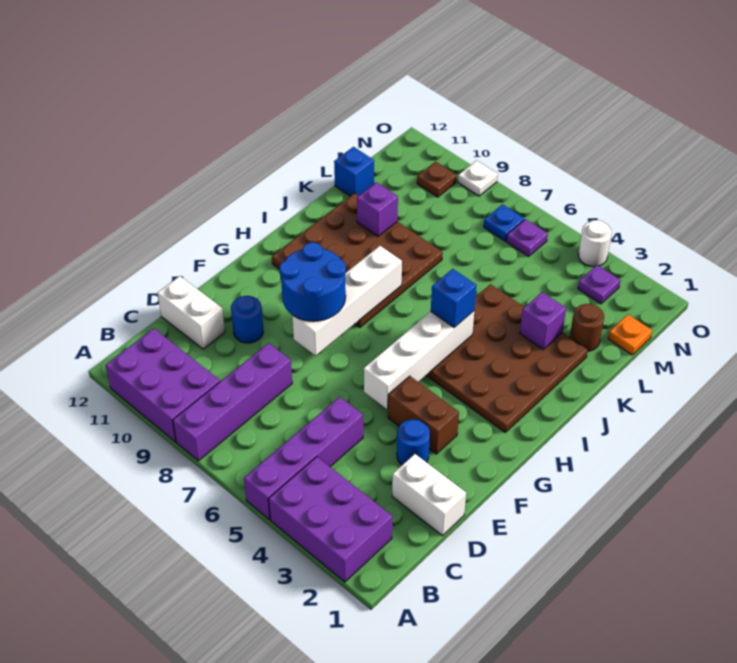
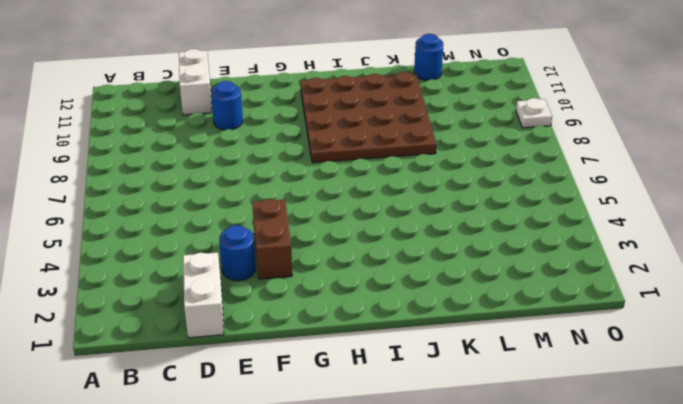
blue 1x1 round brick [414,34,443,80] -> blue 1x1 brick [334,147,374,196]
none -> purple 2x3 brick [269,457,392,582]
none -> purple 1x4 brick [244,397,363,520]
none -> purple 1x4 brick [173,343,292,461]

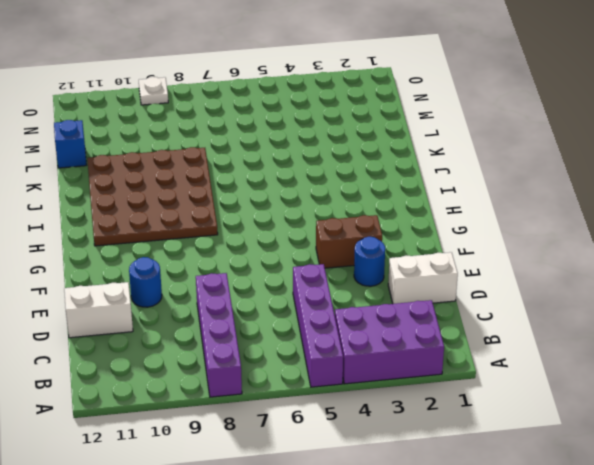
none -> purple 2x3 brick [106,328,220,442]
none -> brown 4x4 plate [426,284,588,432]
none -> brown 1x1 round brick [570,304,604,351]

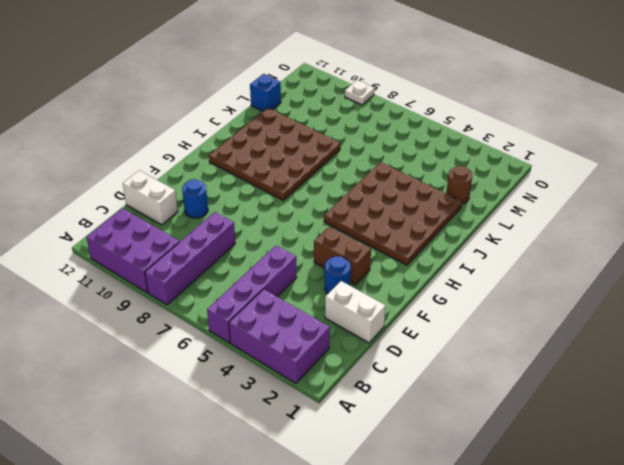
none -> orange 1x1 plate [608,315,652,355]
none -> purple 1x1 plate [578,265,620,304]
none -> purple 1x1 plate [507,219,548,256]

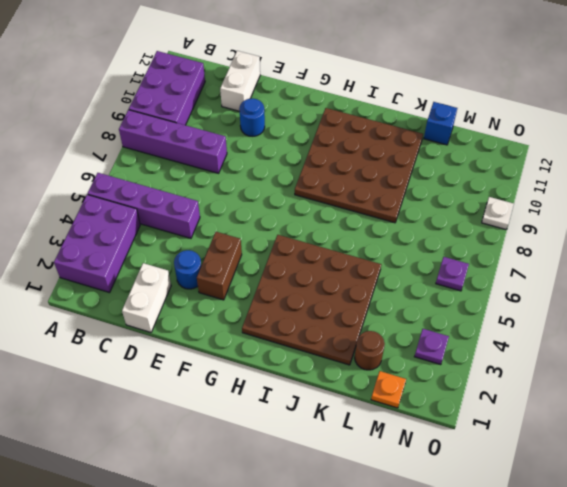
none -> blue 1x1 plate [484,204,524,241]
none -> brown 1x1 plate [417,162,456,197]
none -> white 1x1 round brick [578,220,612,267]

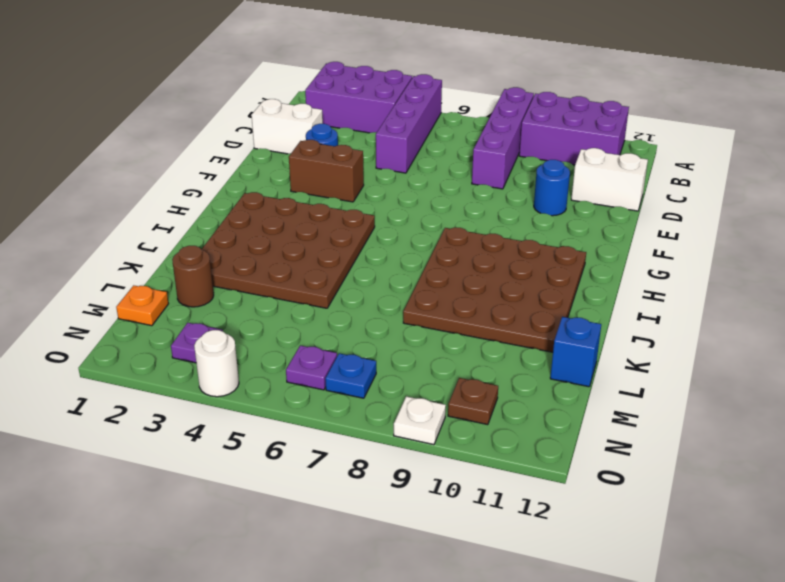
none -> white 1x4 brick [364,311,474,409]
none -> white 1x4 brick [292,246,402,356]
none -> purple 1x1 brick [520,292,566,349]

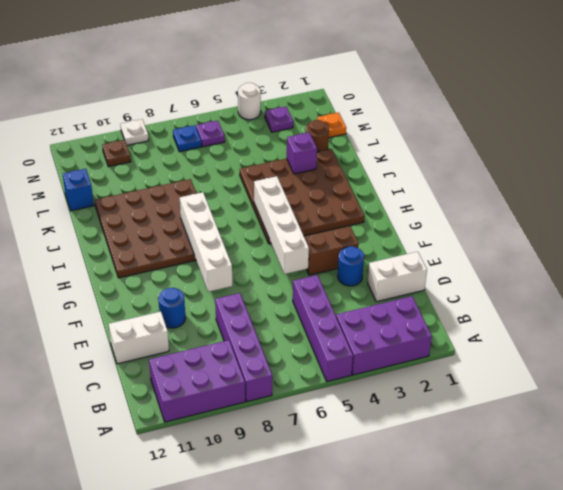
none -> purple 1x1 brick [357,182,398,236]
none -> blue 2x2 round brick [280,242,346,321]
none -> blue 1x1 brick [431,269,477,327]

